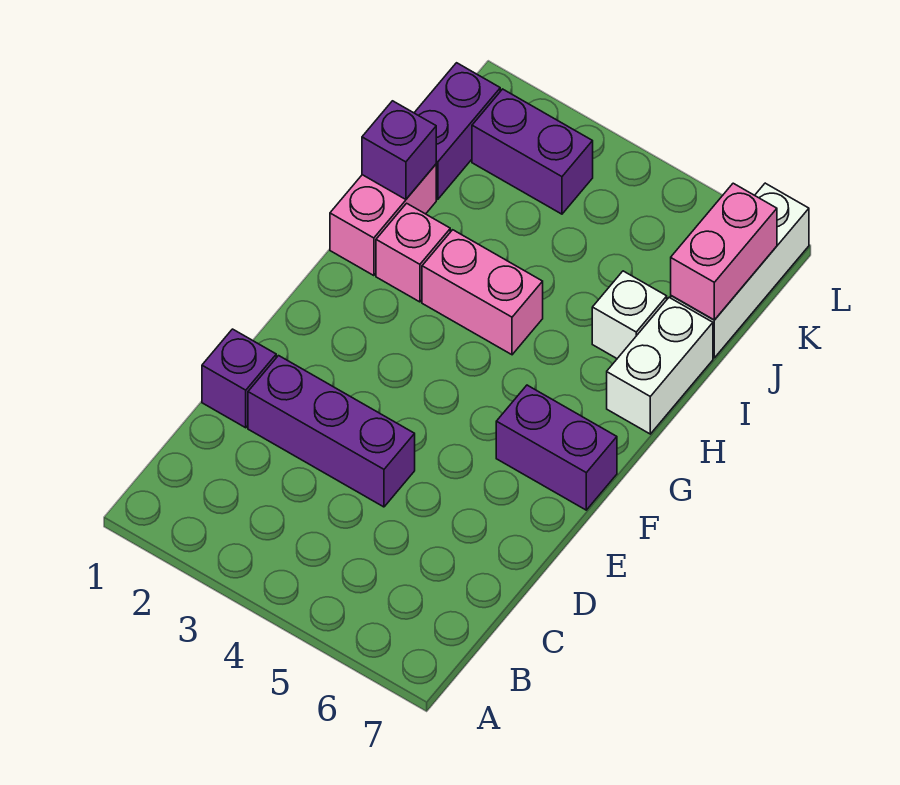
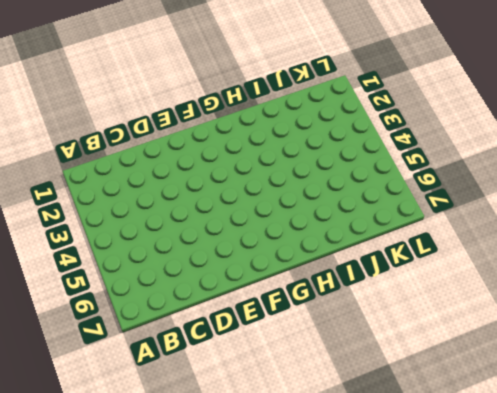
none -> purple 1x1 brick [202,329,276,428]
none -> purple 1x3 brick [248,356,415,507]
none -> purple 1x2 brick [496,385,617,510]

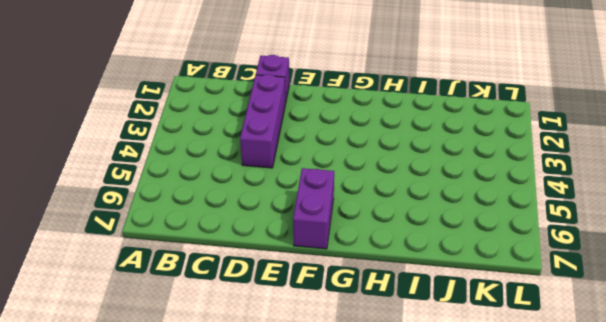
none -> pink 1x2 brick [330,164,436,276]
none -> pink 1x1 brick [376,203,450,302]
none -> pink 1x2 brick [422,230,543,355]

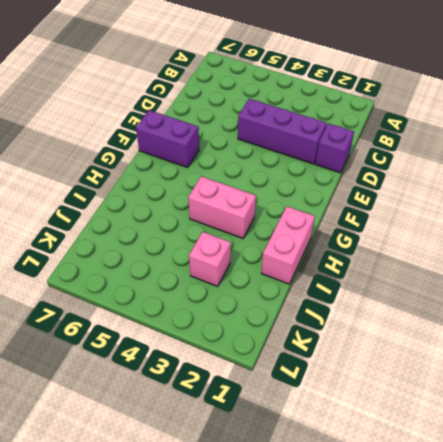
pink 1x1 brick [189,232,231,287] -> pink 1x1 brick moved to [376,203,450,302]
none -> white 1x2 brick [607,297,713,434]
none -> white 1x1 brick [592,271,667,358]
none -> purple 1x2 brick [414,63,500,199]

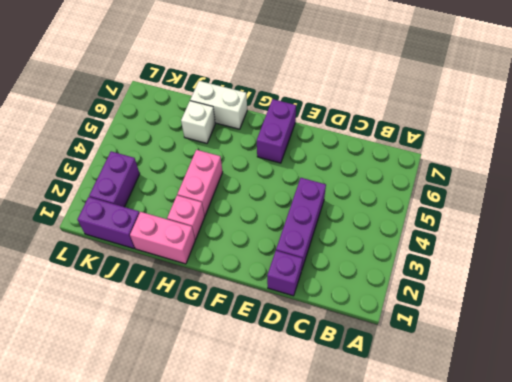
none -> white 1x3 brick [671,183,809,358]
none -> purple 1x1 brick [362,101,436,199]
none -> pink 1x2 brick [671,183,777,320]

